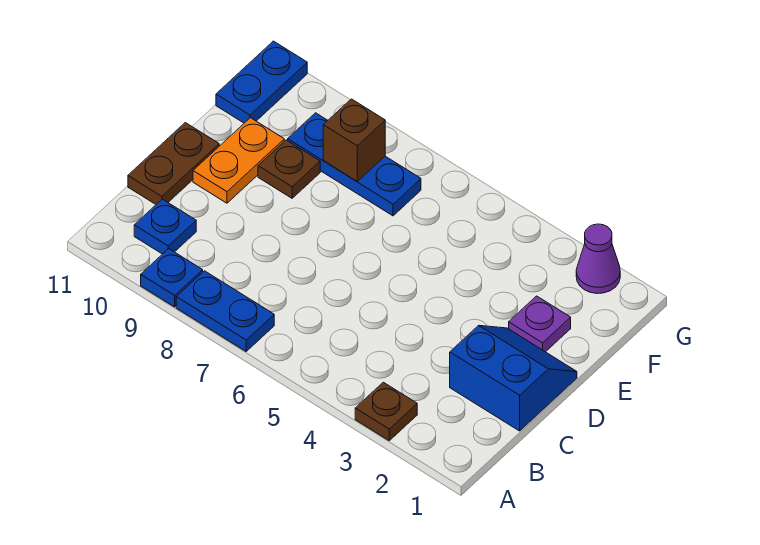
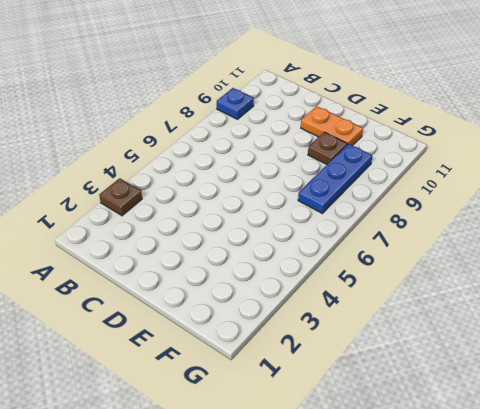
none -> blue 1x2 plate [176,271,274,351]
none -> blue 1x1 plate [134,199,196,254]
none -> blue 2x2 slope [450,325,577,431]

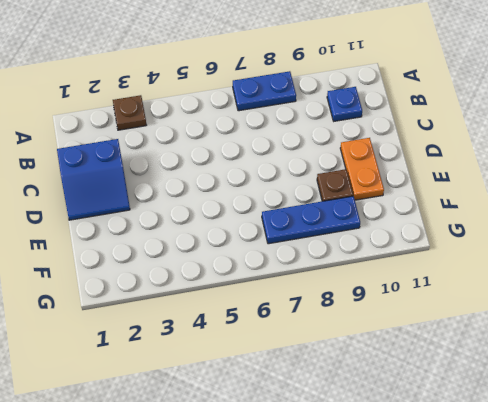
none -> blue 1x1 plate [141,249,203,307]
none -> brown 1x2 plate [128,123,219,204]
none -> purple 1x1 plate [509,296,571,352]

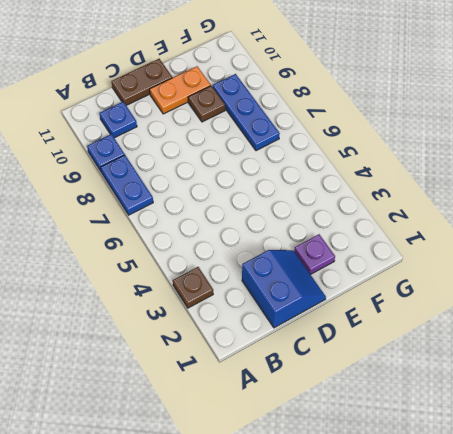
none -> blue 1x2 plate [216,41,307,123]
none -> purple 1x1 cone [576,224,620,293]
none -> brown 1x1 brick [323,99,385,181]

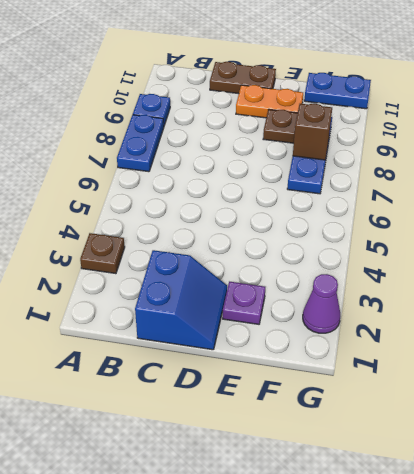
none -> blue 1x1 plate [134,199,196,254]

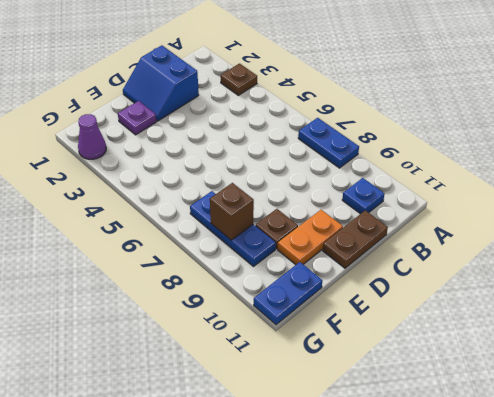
none -> blue 1x1 plate [141,249,203,307]

